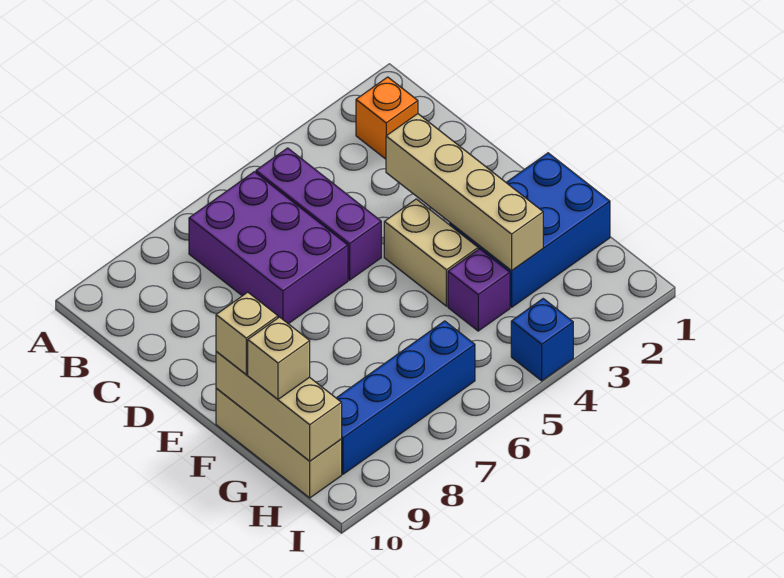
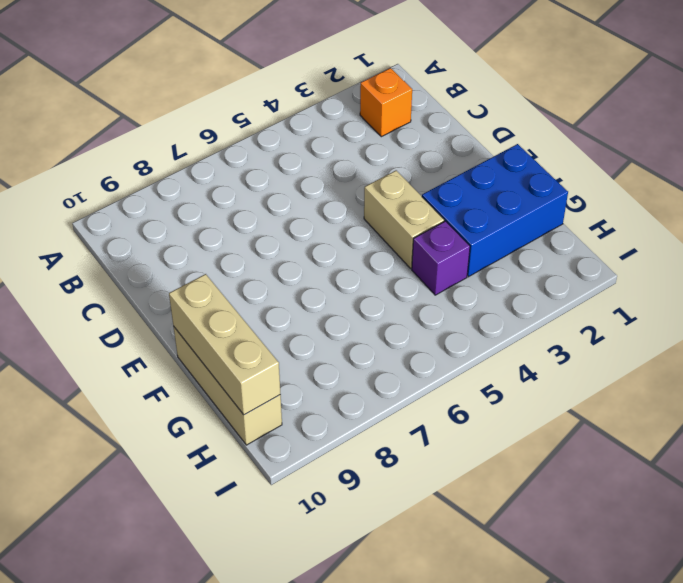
none -> purple 1x3 brick [256,148,381,280]
none -> purple 2x3 brick [189,172,348,324]
none -> blue 1x4 brick [337,321,475,474]

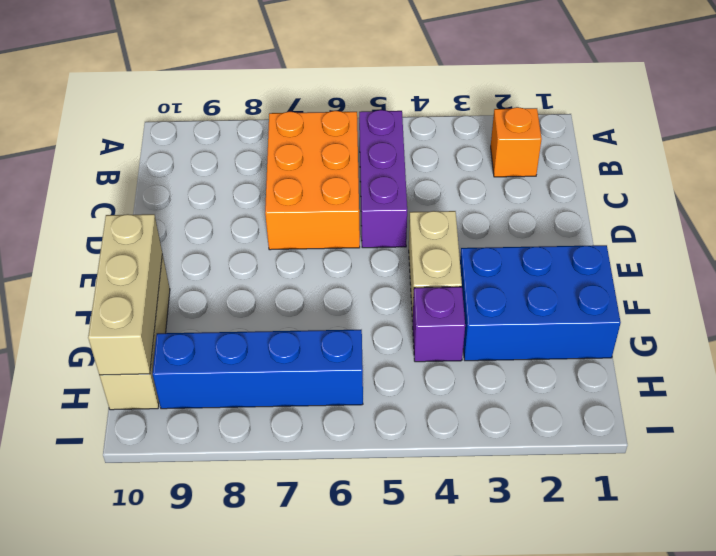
orange 2x3 brick [265,111,360,250] -> purple 2x3 brick [189,172,348,324]
none -> blue 1x1 brick [511,299,573,381]
none -> tan 1x4 brick [386,114,543,270]
none -> tan 1x1 brick [216,292,278,374]

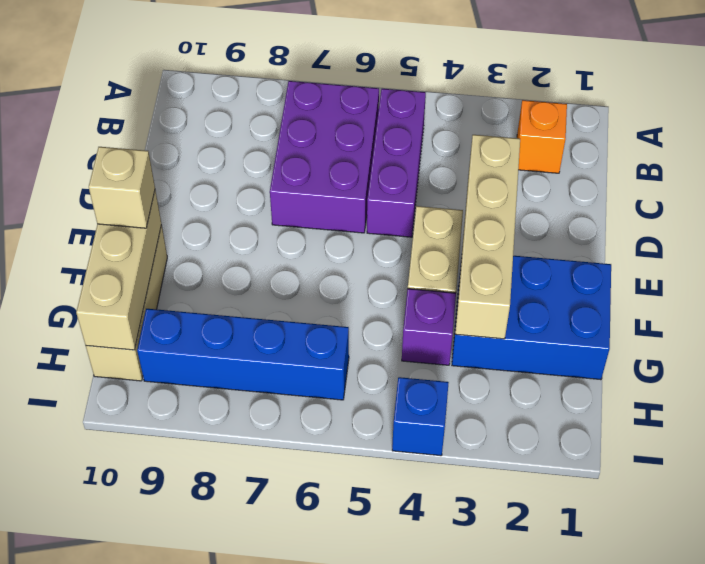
none -> tan 1x1 brick [248,317,310,399]

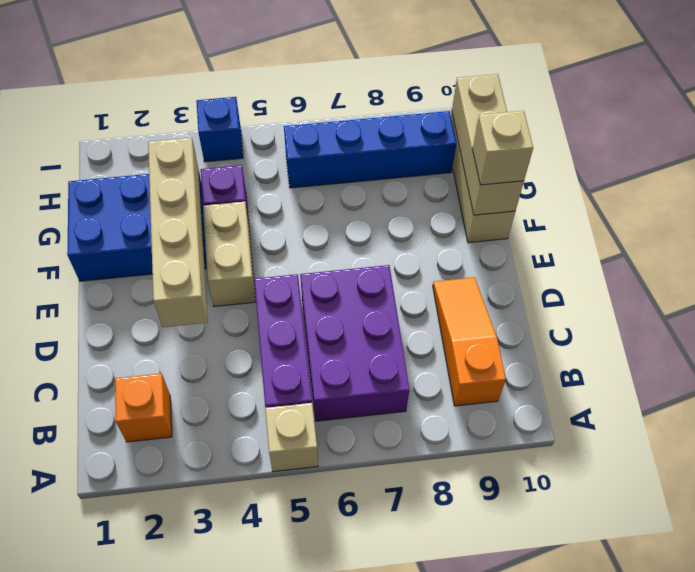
tan 1x1 brick [265,403,318,472] -> tan 1x1 brick moved to [248,317,310,399]
orange 1x3 slope [433,277,506,406] -> none

